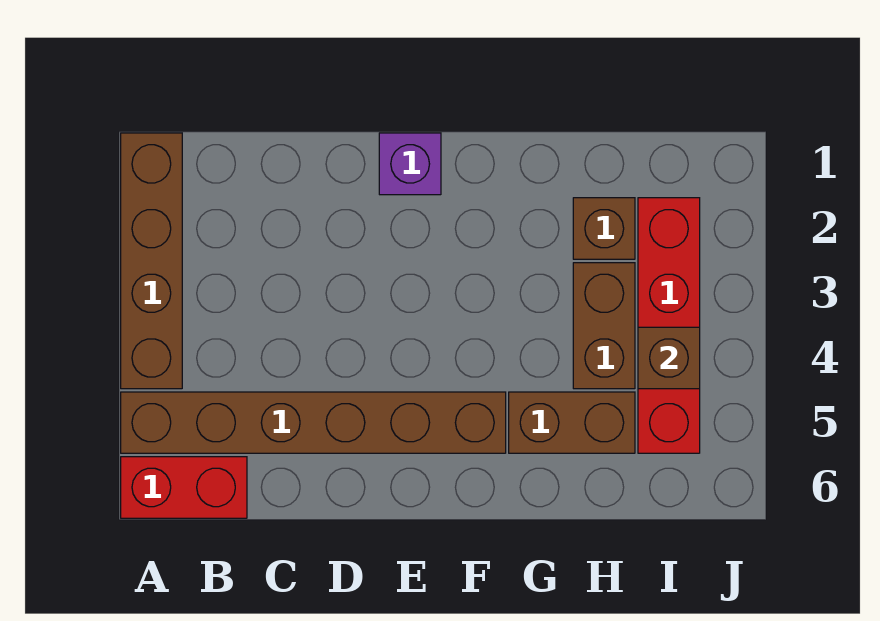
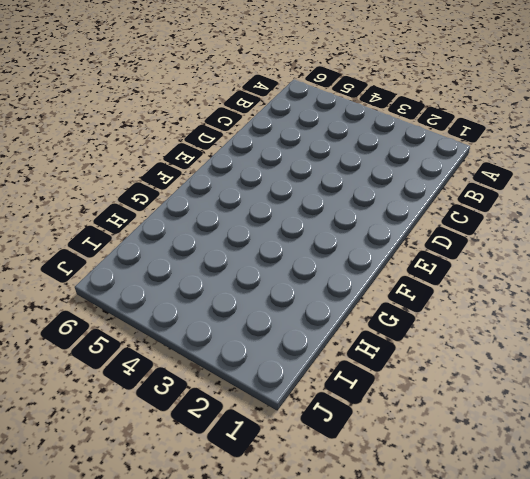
none -> brown 1x4 brick [121,133,182,389]
none -> brown 1x6 brick [121,392,506,453]

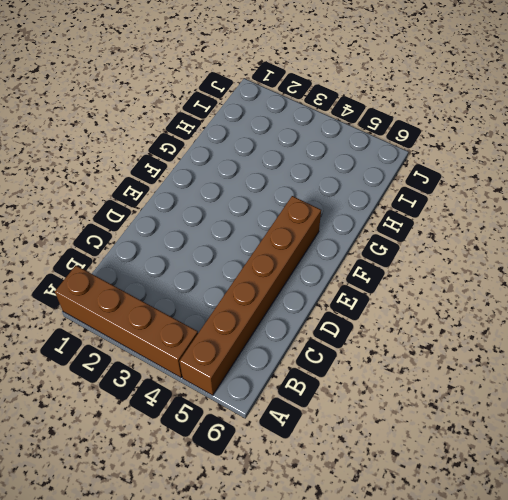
none -> red 1x2 brick [121,457,247,518]
none -> purple 1x1 brick [379,133,441,195]

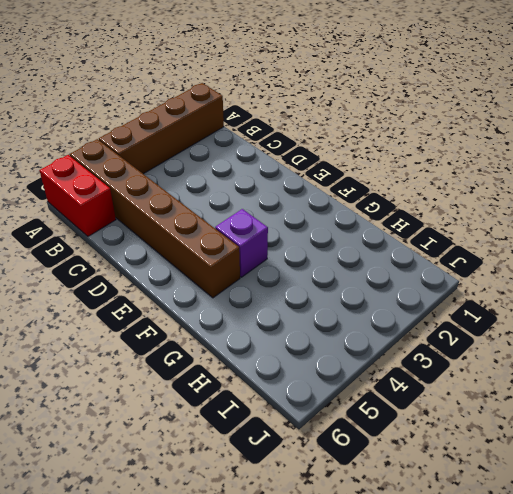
purple 1x1 brick [215,209,268,277] -> purple 1x1 brick moved to [379,133,441,195]
none -> brown 1x2 brick [509,392,635,453]
none -> brown 1x1 brick [573,198,635,259]

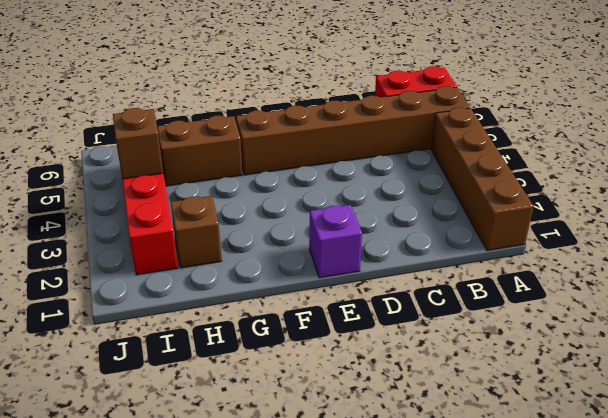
none -> brown 1x2 brick [573,263,635,389]

